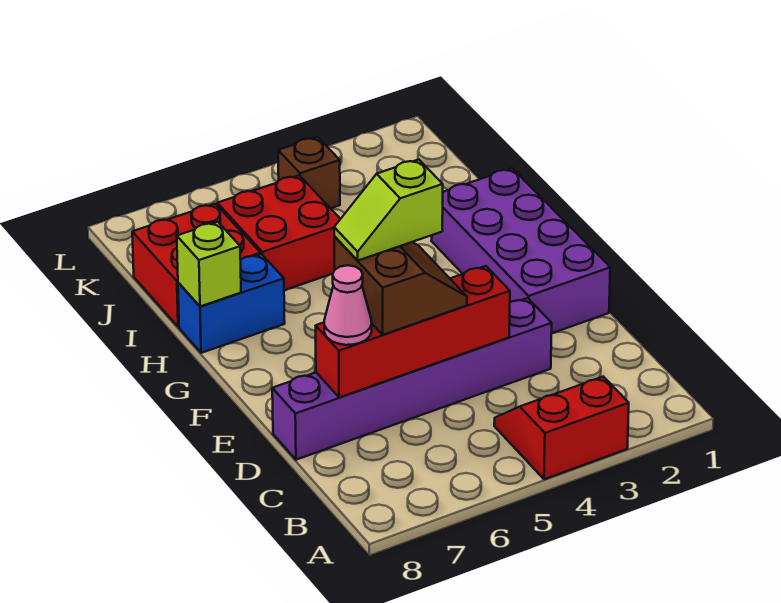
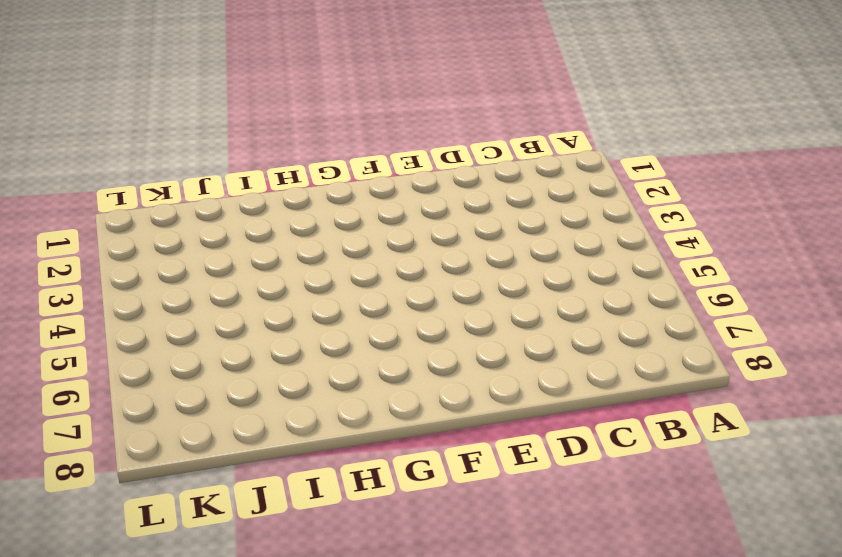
none -> red 2x2 slope [494,377,629,479]
none -> purple 1x6 brick [272,298,552,460]
none -> purple 2x4 brick [432,168,610,333]

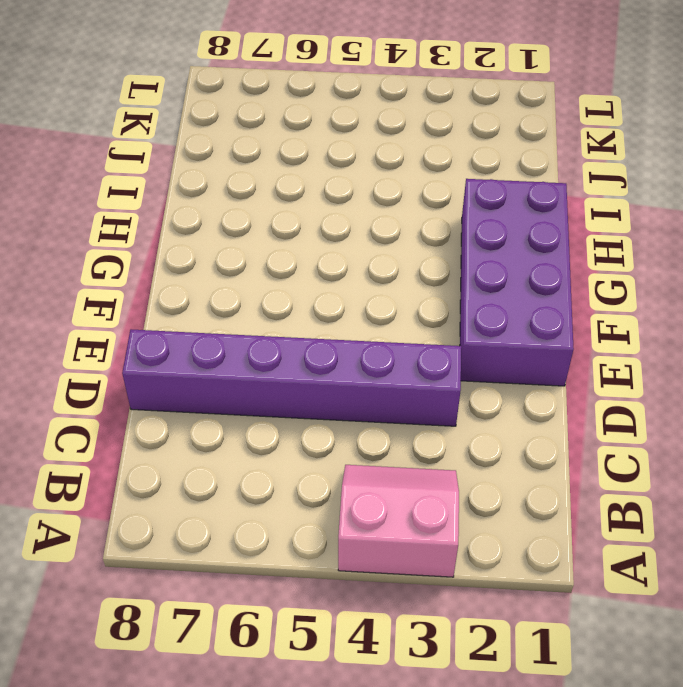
pink 2x2 slope [338,465,459,577] -> red 2x2 slope [494,377,629,479]
none -> blue 1x2 brick [178,254,285,353]
none -> red 2x2 brick [217,175,340,290]
none -> red 2x2 brick [132,204,260,327]

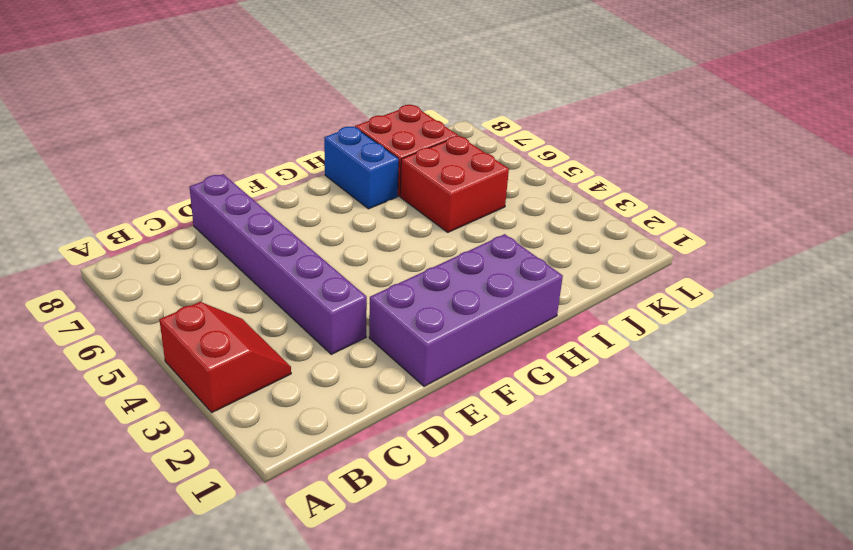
none -> brown 1x1 brick [278,137,340,208]
none -> red 1x4 brick [316,266,510,397]
none -> lime 1x1 brick [177,222,241,307]

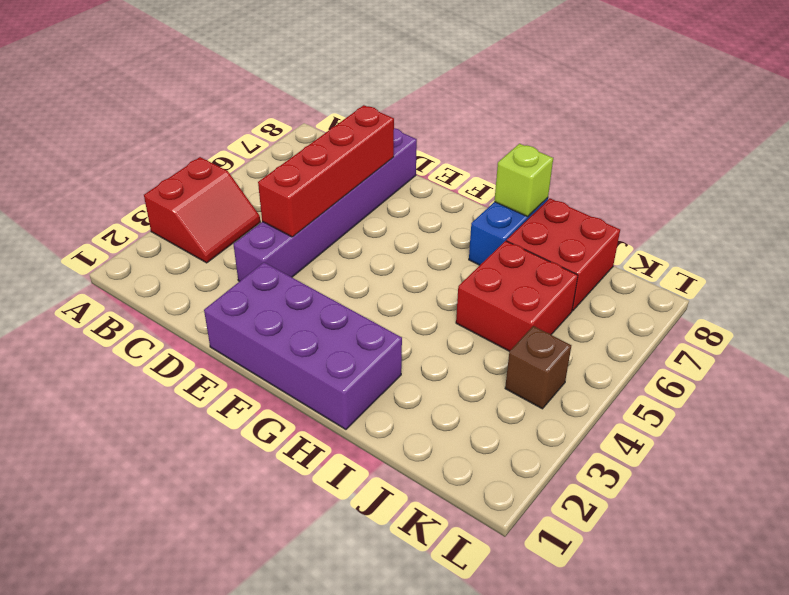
none -> brown 2x2 slope [334,237,467,335]
none -> pink 1x1 cone [324,265,372,345]
none -> lime 1x2 slope [334,159,443,261]

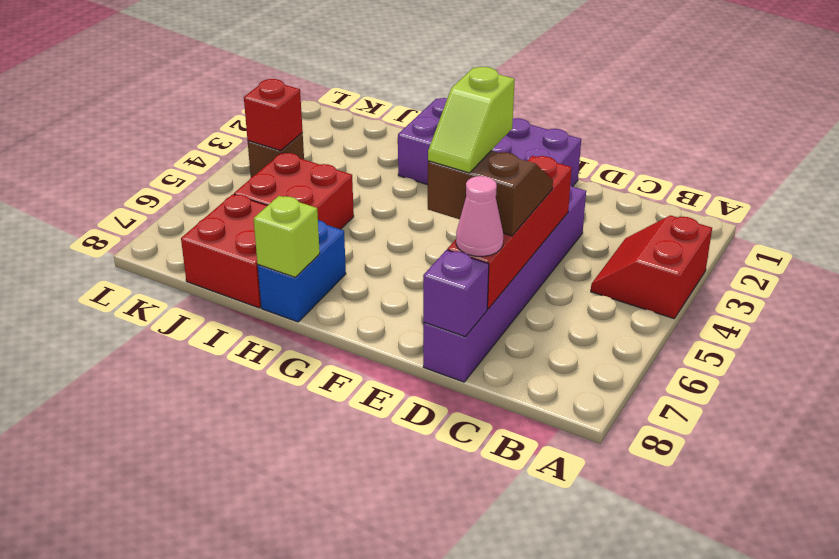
purple 1x1 brick [423,250,489,337] -> none
red 1x1 brick [244,79,303,151] -> none

